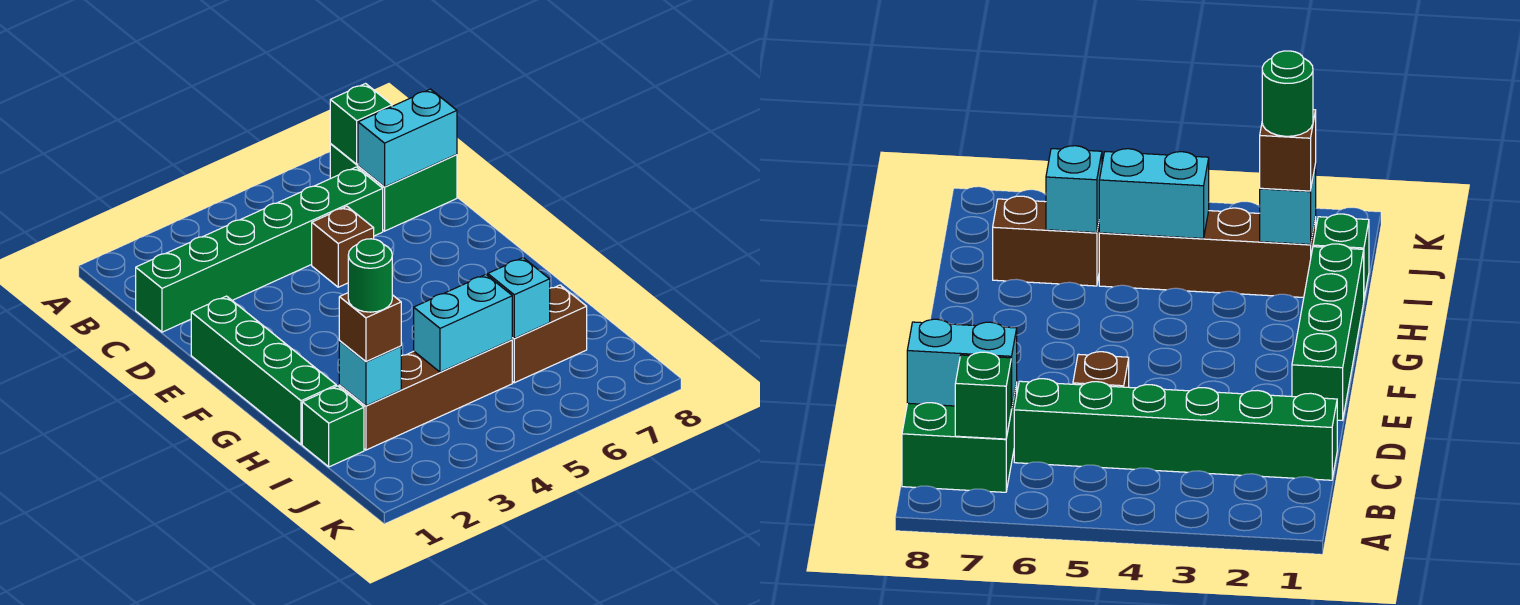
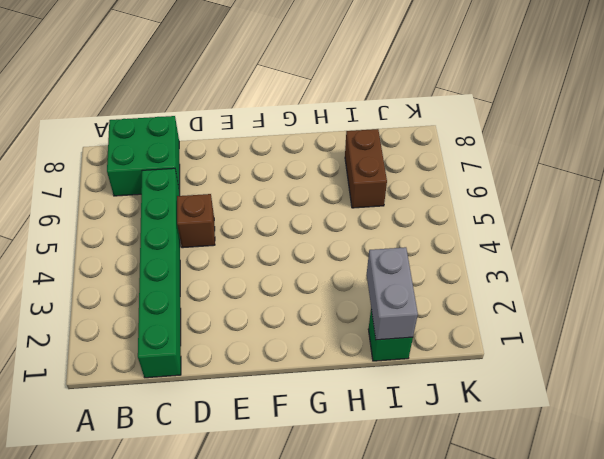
grey 1x2 brick [367,247,418,340] -> cyan 1x1 brick [339,341,401,406]
none -> green 1x4 brick [191,296,336,444]
none -> brown 1x4 brick [339,340,512,450]
none -> green 1x1 brick [330,84,392,164]

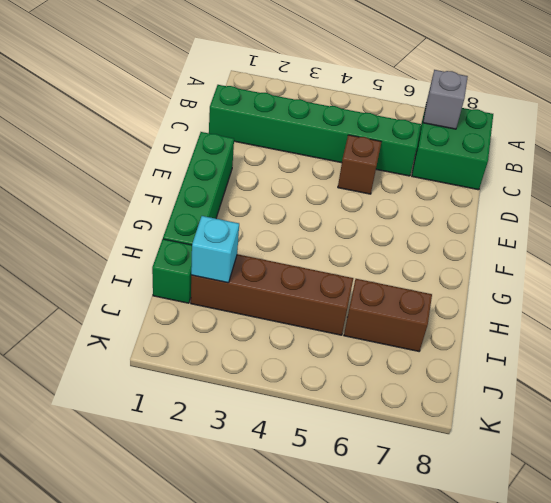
grey 1x1 brick [423,70,468,129] -> green 1x1 brick [330,84,392,164]
none -> cyan 1x2 brick [358,89,457,187]
none -> cyan 1x2 brick [414,275,512,372]
none -> cyan 1x1 brick [488,258,550,338]

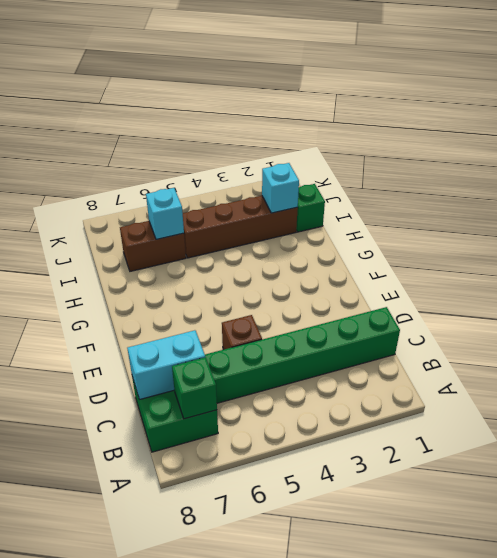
none -> green 1x4 brick [191,296,336,444]
none -> cyan 1x2 brick [414,275,512,372]
none -> brown 1x1 brick [339,293,401,362]

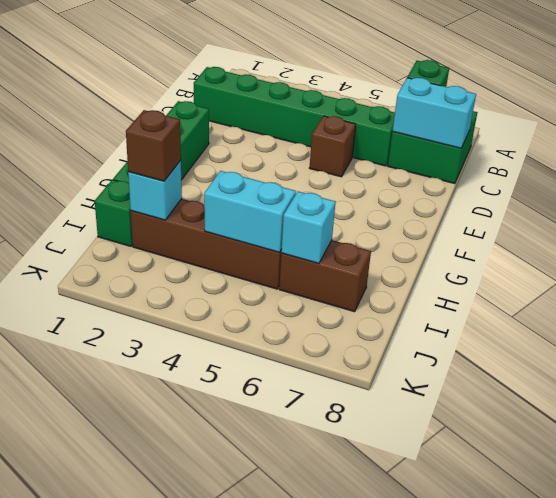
none -> green 1x1 round brick [348,239,392,312]

